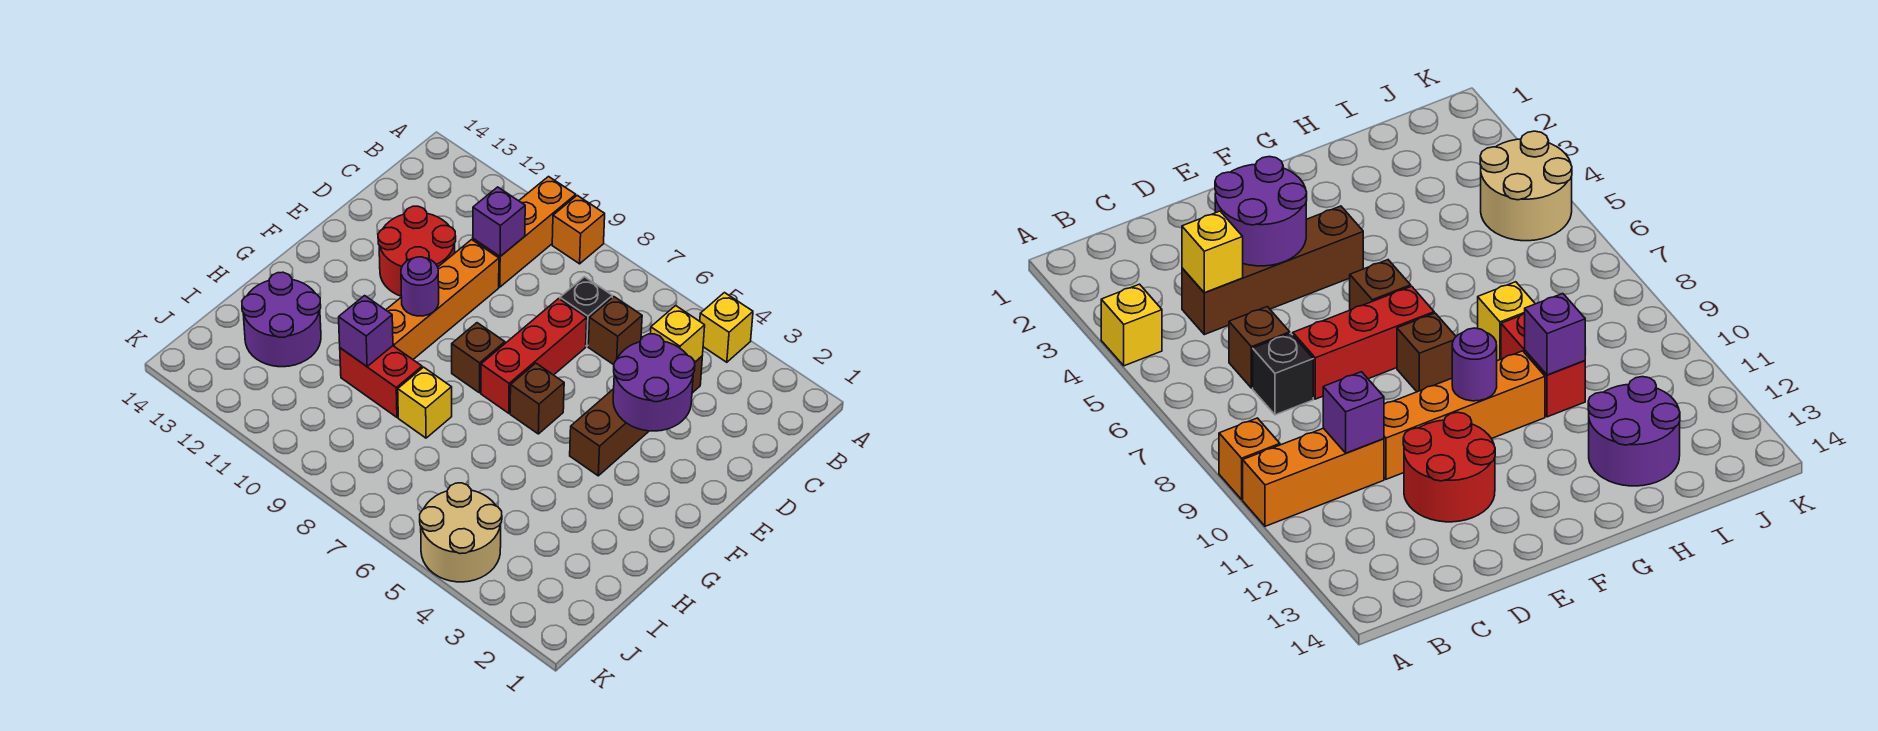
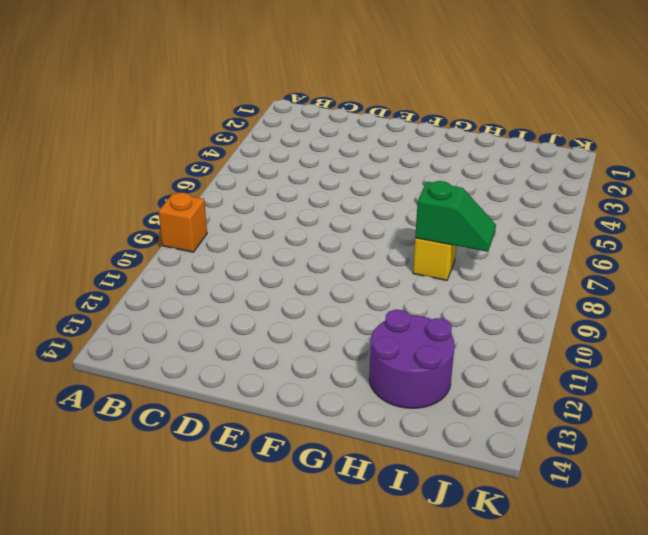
green 1x2 slope [415,181,496,252] -> none
none -> yellow 1x1 brick [700,293,753,362]
none -> orange 1x3 brick [473,177,576,287]
none -> brown 1x4 brick [570,356,702,476]

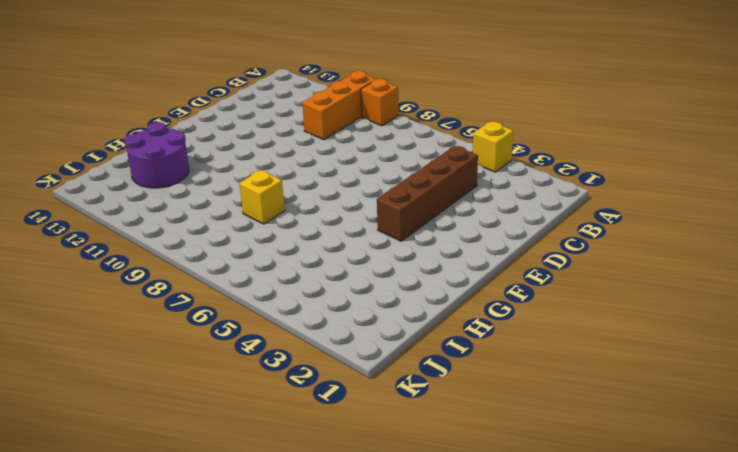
none -> brown 1x1 brick [588,297,642,365]
none -> black 1x1 brick [560,277,612,346]
none -> red 1x3 brick [481,299,587,413]

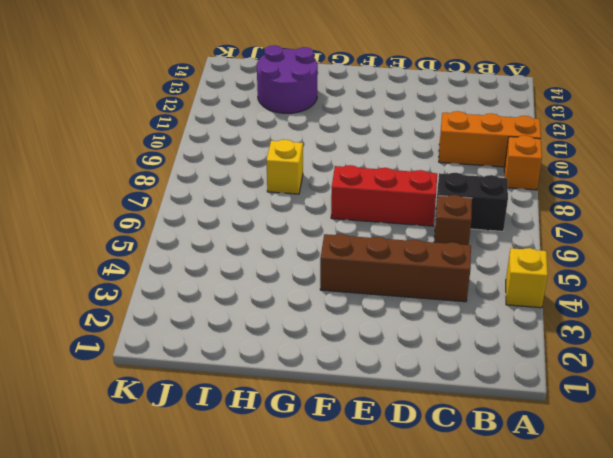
black 1x2 brick [435,173,508,231] -> black 1x1 brick [560,277,612,346]
none -> orange 1x4 brick [386,240,499,359]
none -> red 2x2 round brick [378,206,456,296]
none -> brown 1x1 brick [510,363,564,434]

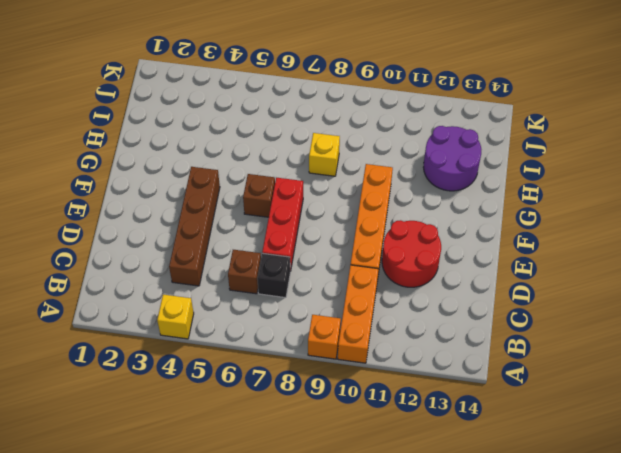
none -> brown 1x1 brick [452,323,505,393]
none -> red 1x2 brick [340,346,422,417]
none -> tan 2x2 round brick [420,483,502,582]

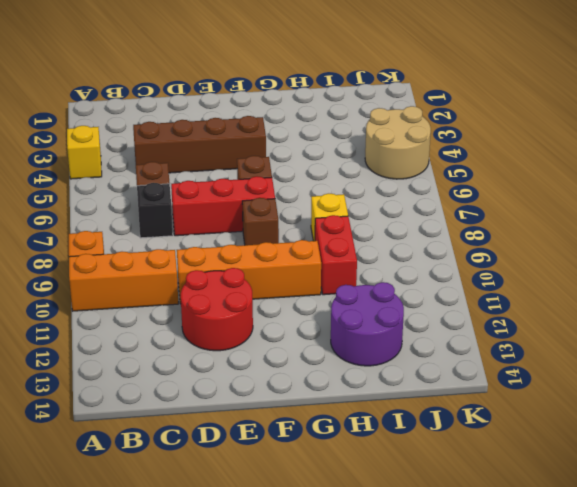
none -> yellow 1x1 brick [651,306,705,362]
none -> purple 1x1 brick [473,187,525,256]
none -> purple 2x2 round brick [613,334,695,431]

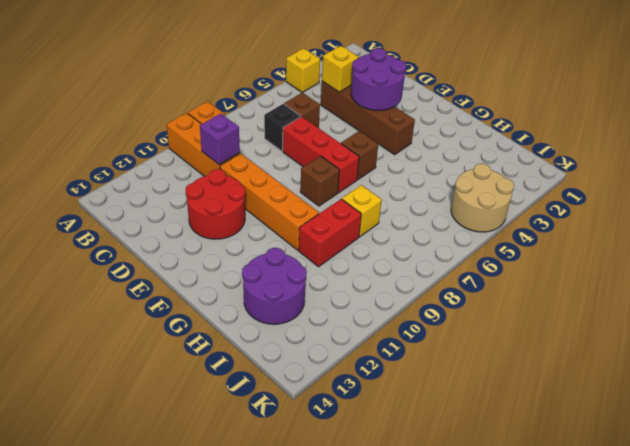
none -> purple 1x1 round brick [401,257,439,316]
none -> purple 1x1 brick [339,296,393,366]

